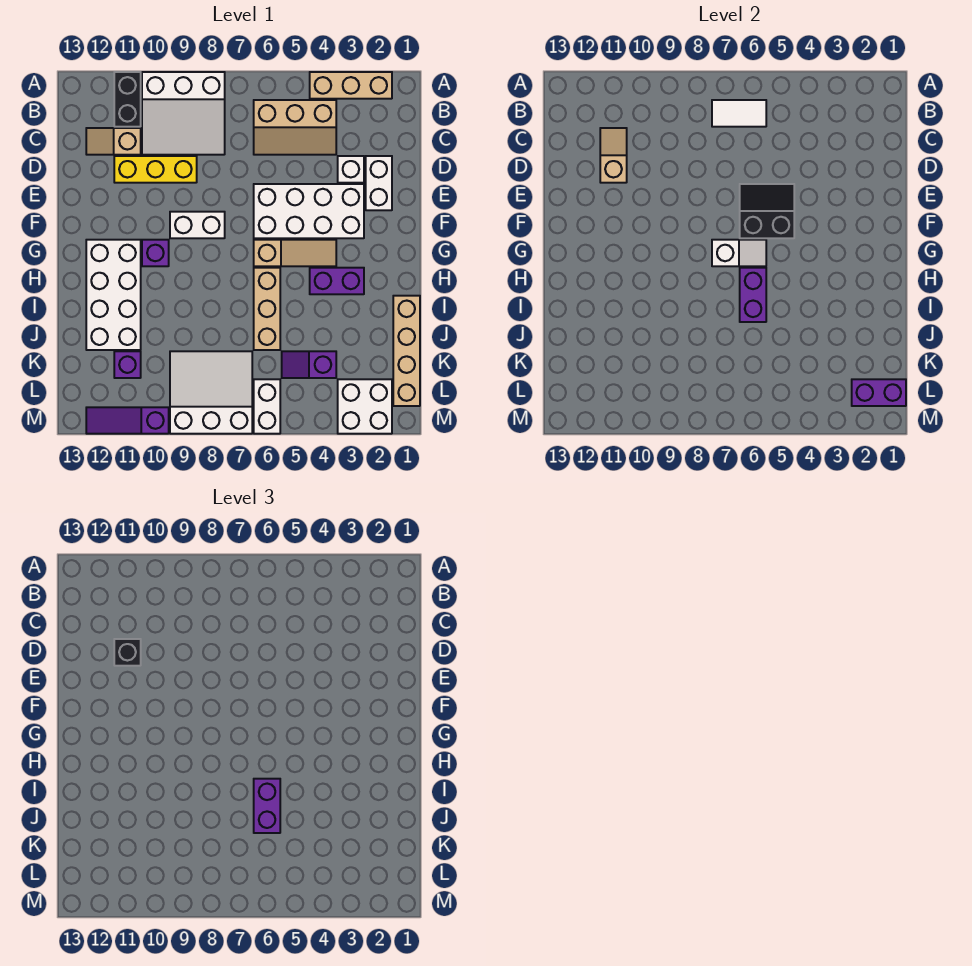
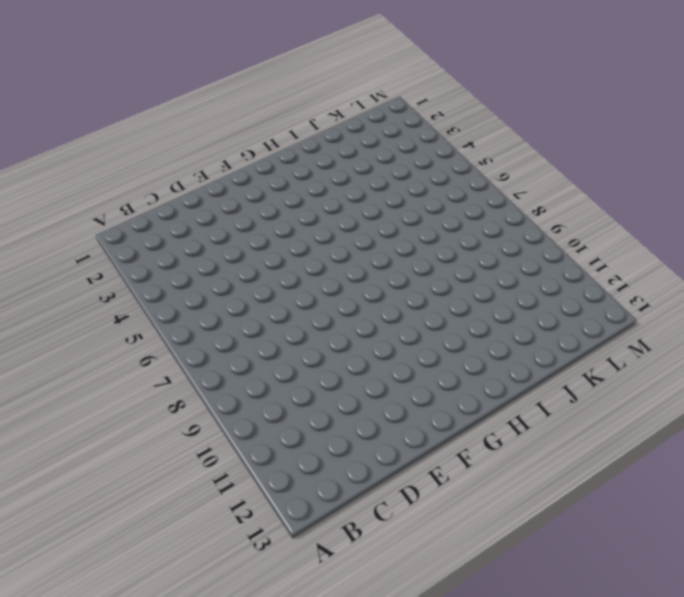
none -> tan 1x3 brick [310,72,392,99]
none -> white 3x3 slope [142,72,225,155]
none -> black 1x2 brick [114,72,141,127]
none -> tan 2x3 slope [254,100,336,155]

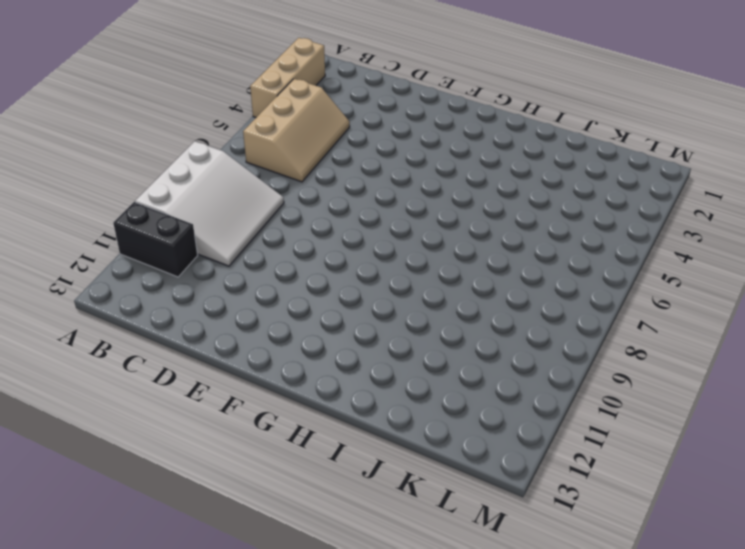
none -> tan 1x2 slope [86,128,141,155]
none -> white 1x2 brick [366,156,392,210]
none -> white 1x1 brick [338,156,364,183]
none -> yellow 1x3 brick [114,156,197,183]

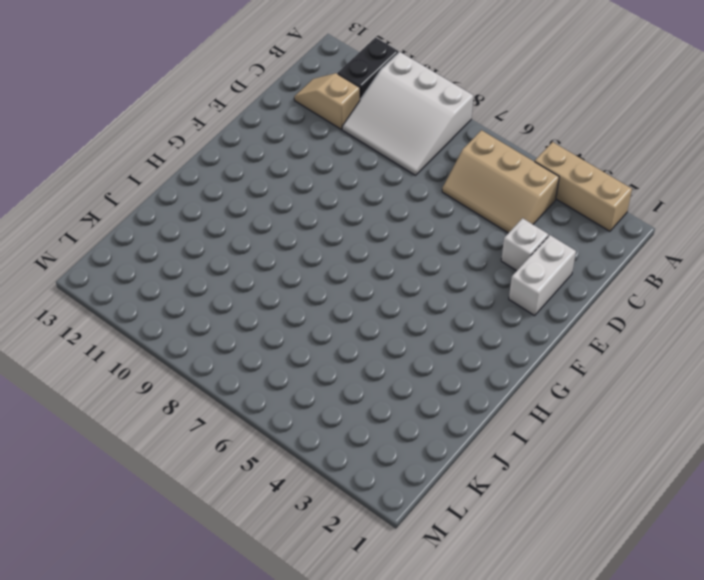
none -> yellow 1x3 brick [114,156,197,183]
none -> white 2x4 brick [254,184,364,238]
none -> white 1x2 brick [170,212,225,238]
none -> tan 1x3 slope [254,240,336,266]

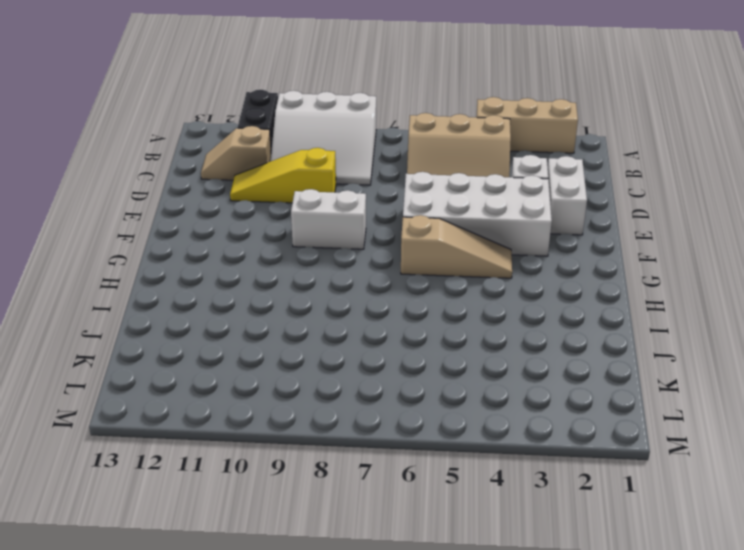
yellow 1x3 slope [230,148,336,203] -> yellow 1x3 brick [114,156,197,183]
none -> purple 1x1 brick [142,240,169,266]
none -> white 2x4 brick [86,240,141,350]
none -> purple 1x2 brick [310,268,364,294]
none -> tan 1x3 brick [254,268,280,350]

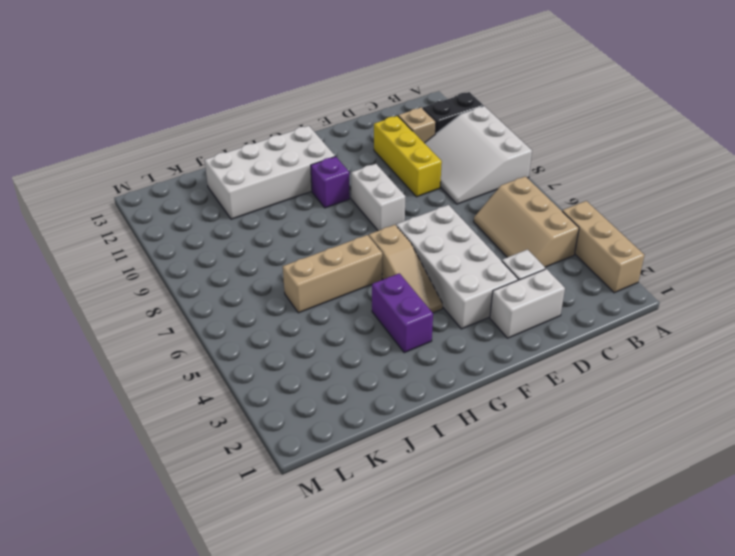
none -> tan 1x4 brick [393,296,420,406]
none -> purple 1x2 slope [282,351,336,378]
none -> white 3x3 slope [170,351,252,434]
none -> purple 1x1 brick [114,351,141,378]

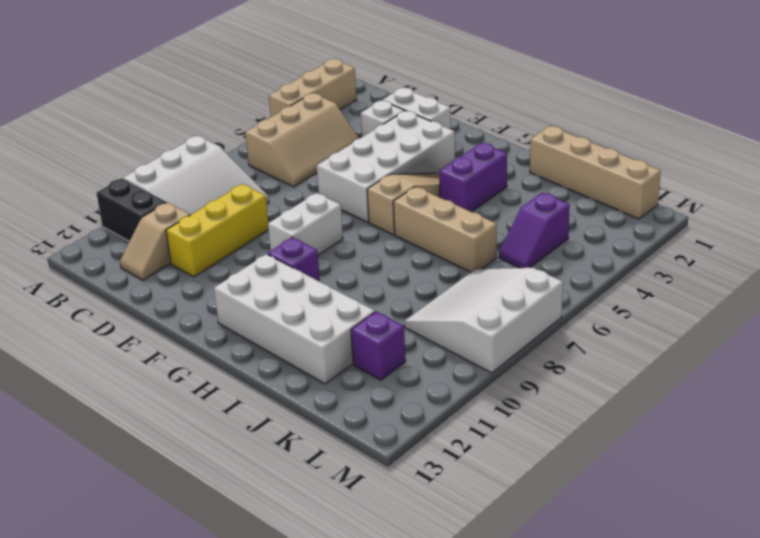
none -> white 2x2 brick [338,379,392,434]
none -> white 1x2 brick [254,379,280,434]
none -> purple 1x3 slope [86,407,169,434]
none -> white 1x2 tile [712,100,766,127]

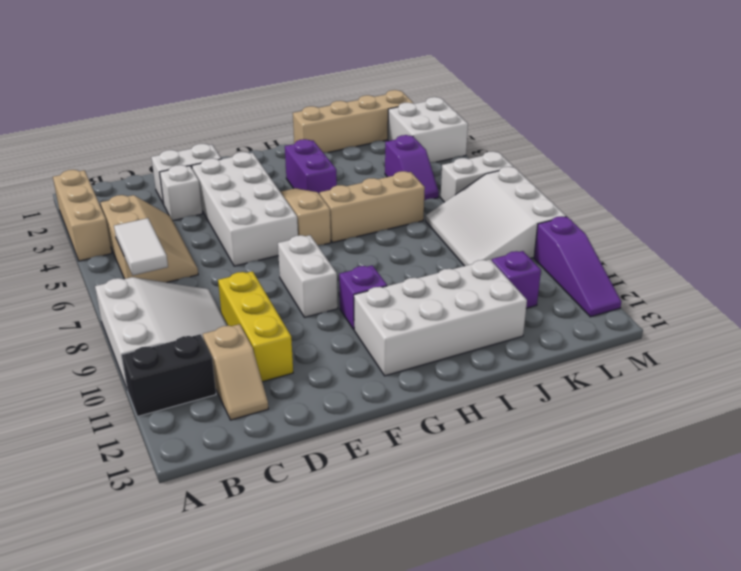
none -> tan 1x2 slope [600,128,627,183]
none -> black 2x2 slope [740,184,794,238]
none -> white 1x2 slope [712,240,766,266]
none -> purple 1x2 brick [740,268,766,322]

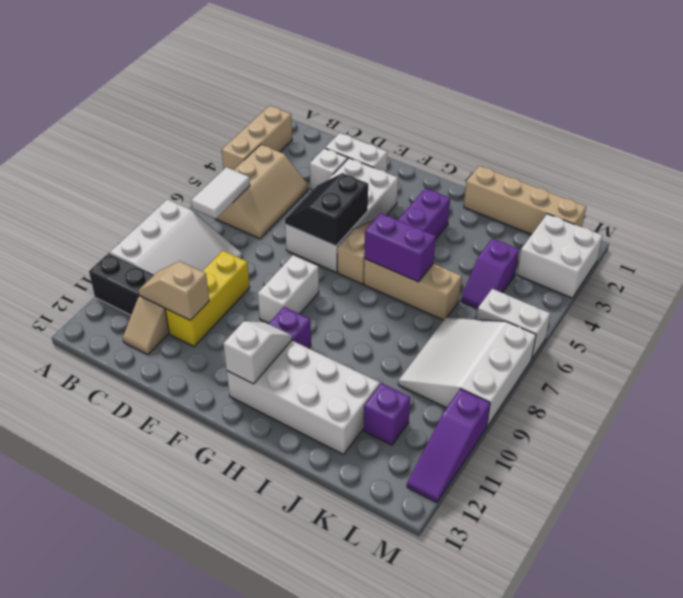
white 1x2 slope [223,321,292,384] -> white 1x2 slope moved to [712,240,766,266]
none -> purple 1x2 brick [852,379,906,406]
none -> black 1x1 brick [114,639,141,666]
none -> purple 1x2 brick [254,779,280,833]

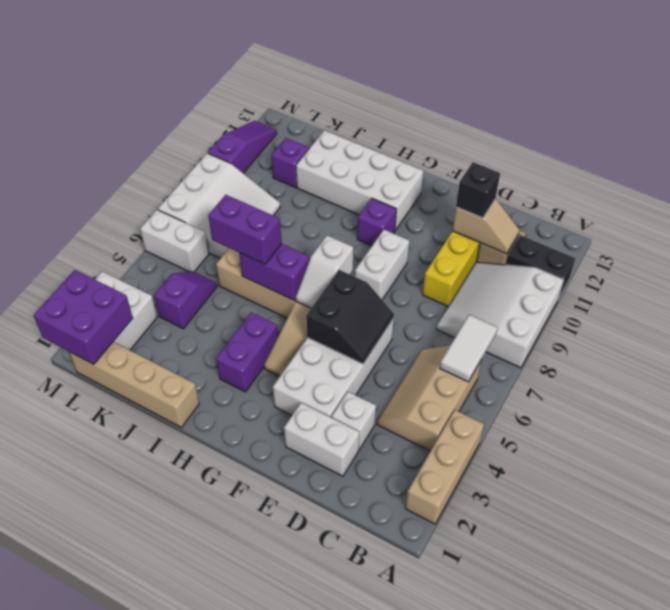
purple 2x2 brick [34,270,133,364] -> purple 1x2 brick [852,379,906,406]

